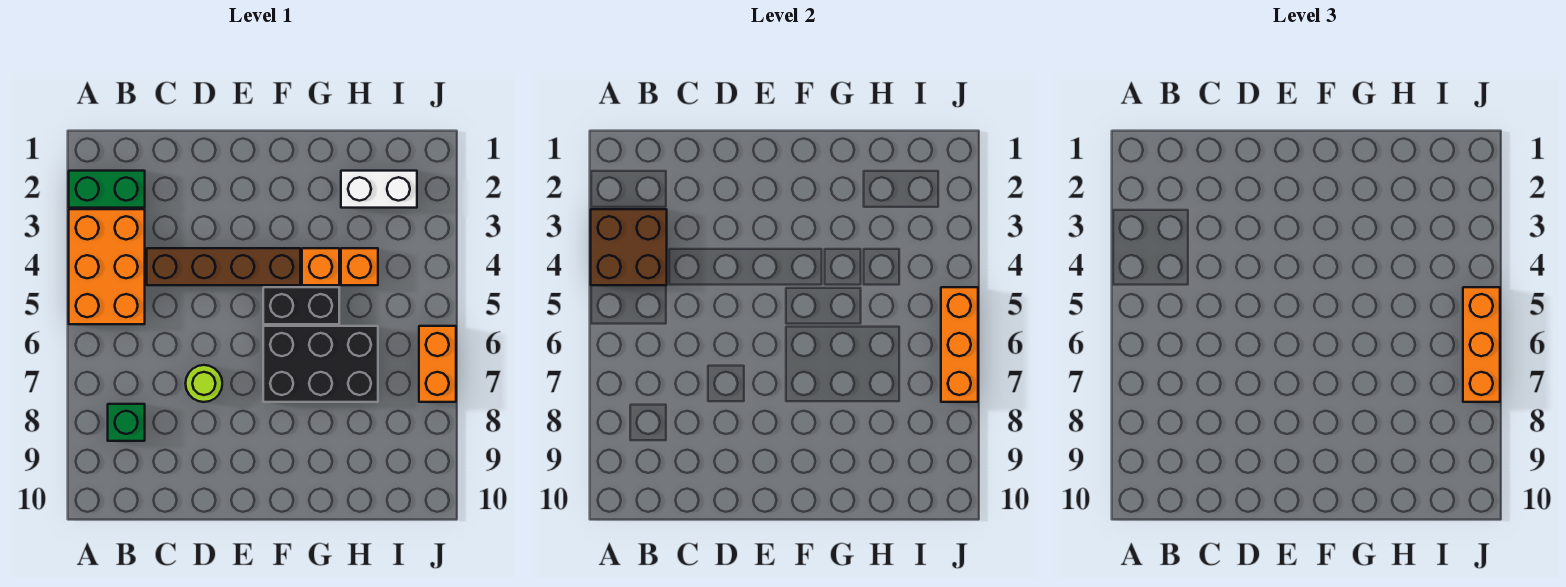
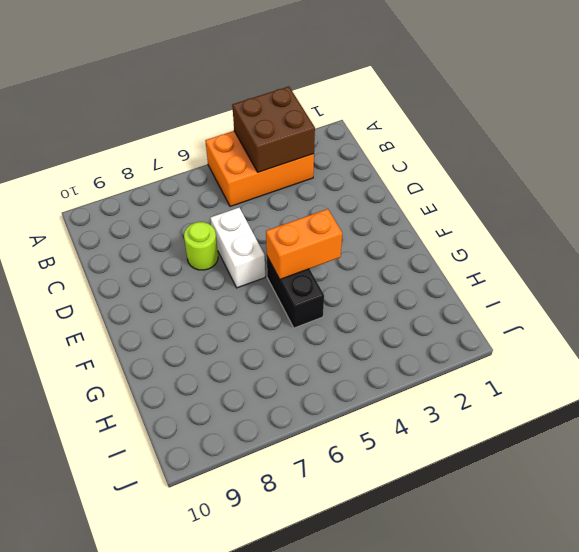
white 1x2 brick [210,208,265,288] -> white 1x2 brick moved to [341,171,417,208]
orange 1x2 brick [266,209,342,279] -> orange 1x2 brick moved to [419,326,456,402]
none -> green 1x2 brick [69,171,145,208]
none -> green 1x1 brick [108,404,145,441]
none -> brown 1x4 brick [147,248,300,285]

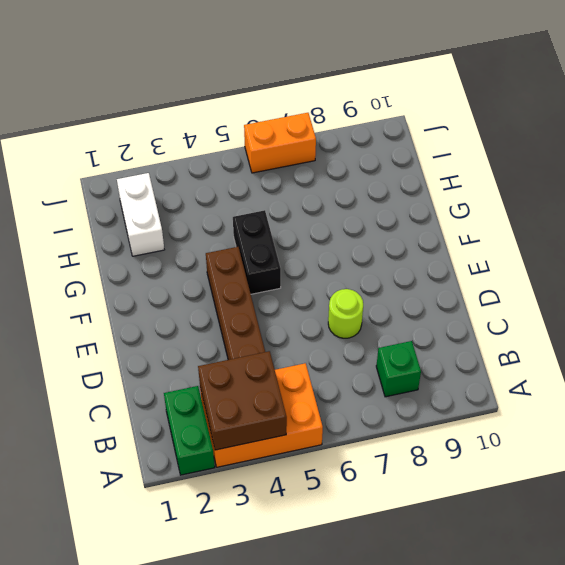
none -> black 2x3 brick [263,326,378,402]
none -> orange 1x1 brick [302,248,339,285]
none -> orange 1x1 brick [341,248,378,285]

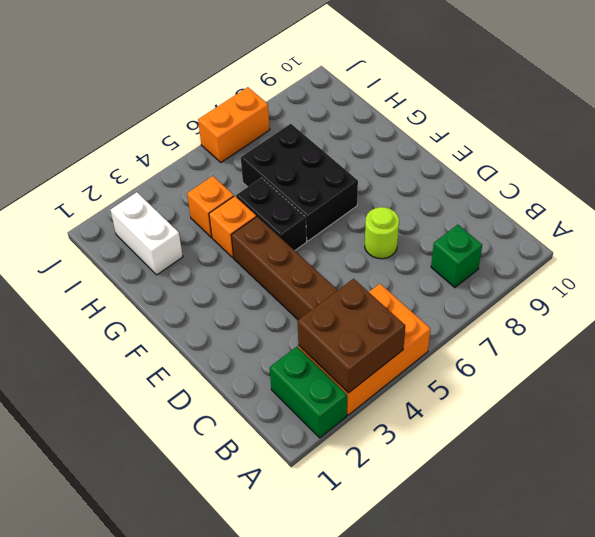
none -> orange 1x3 brick [941,287,978,402]
none -> orange 1x3 brick [1463,287,1500,402]

